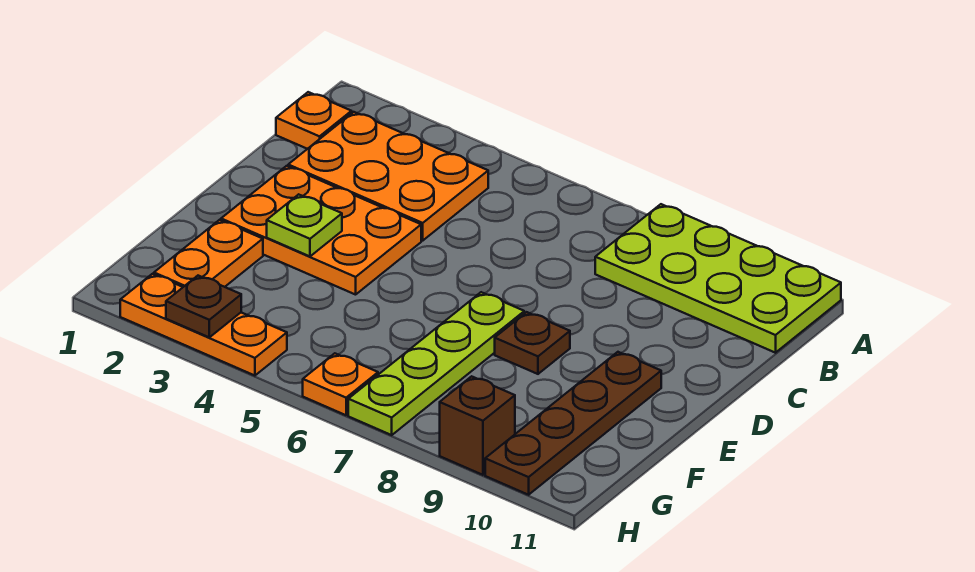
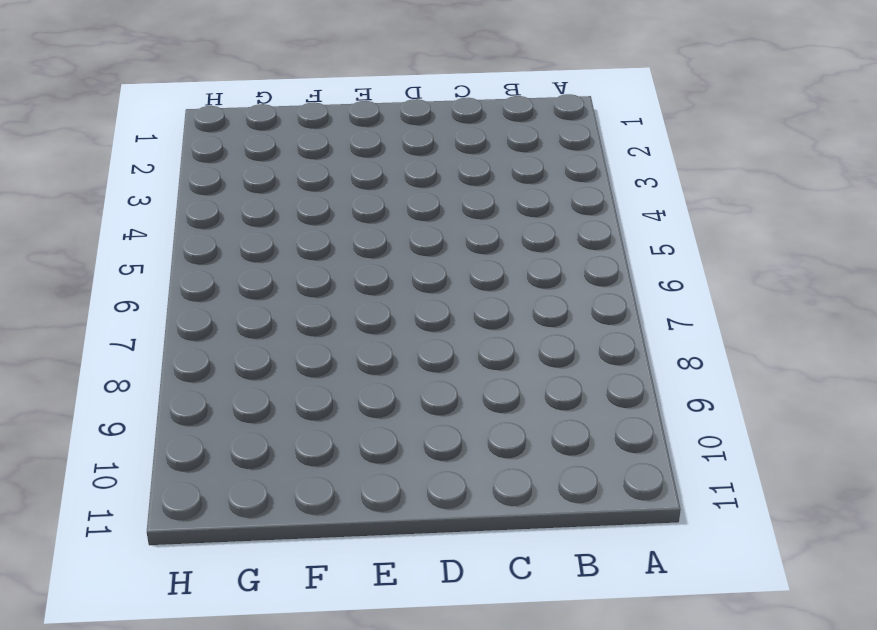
none -> lime 2x4 plate [595,204,841,353]
none -> orange 1x1 plate [276,92,352,149]
none -> orange 2x3 plate [288,112,488,241]

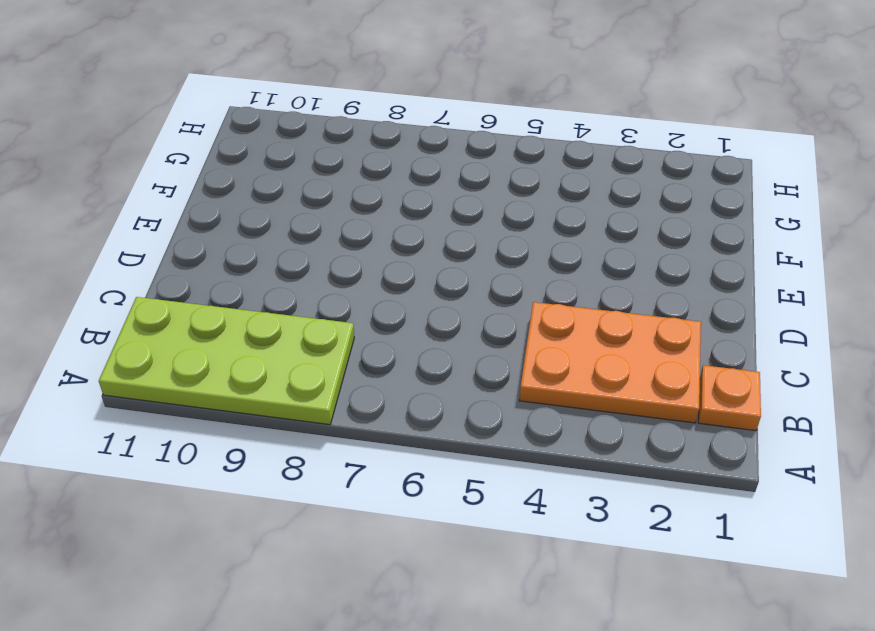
none -> orange 2x3 plate [221,166,421,295]
none -> lime 1x4 plate [348,292,524,435]
none -> brown 1x1 plate [495,312,570,374]

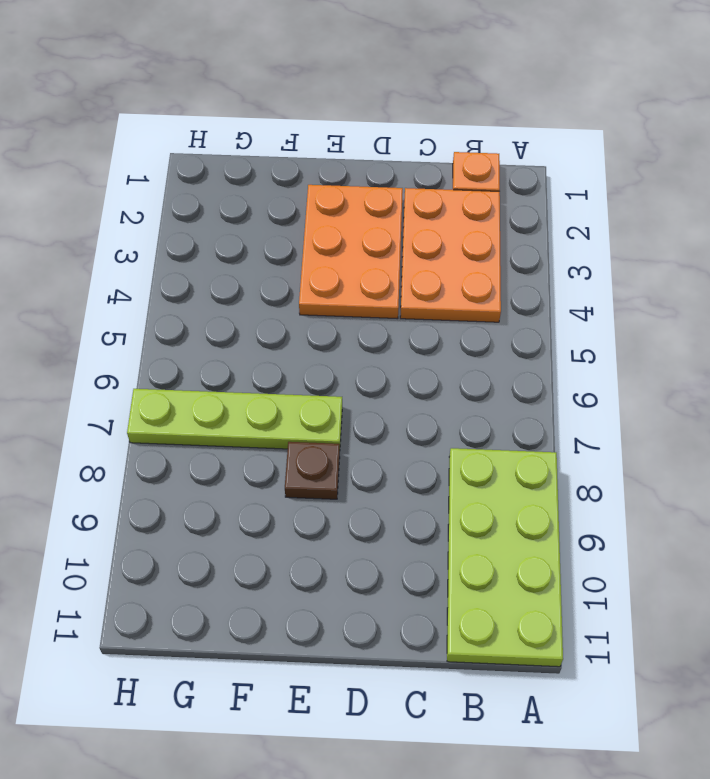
none -> brown 1x4 plate [485,352,661,495]
none -> orange 1x2 plate [154,220,263,287]
none -> orange 1x3 plate [120,274,287,376]

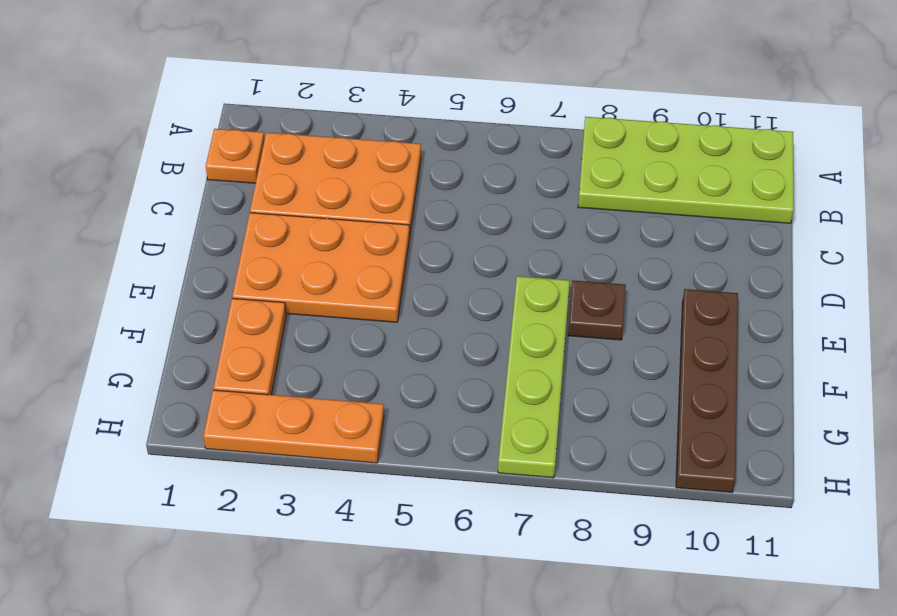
none -> orange 1x1 plate [303,353,378,415]
none -> brown 1x1 brick [440,376,515,475]
none -> lime 1x1 plate [267,194,342,256]

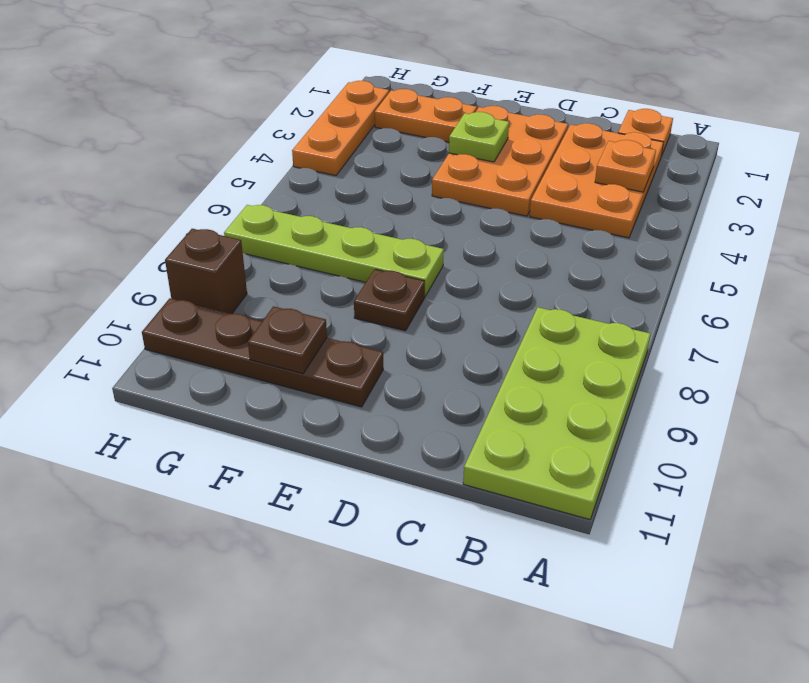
orange 1x1 plate [595,140,656,192] -> orange 1x1 plate moved to [303,353,378,415]
brown 1x1 plate [248,306,327,374] -> brown 1x1 plate moved to [166,276,241,337]

